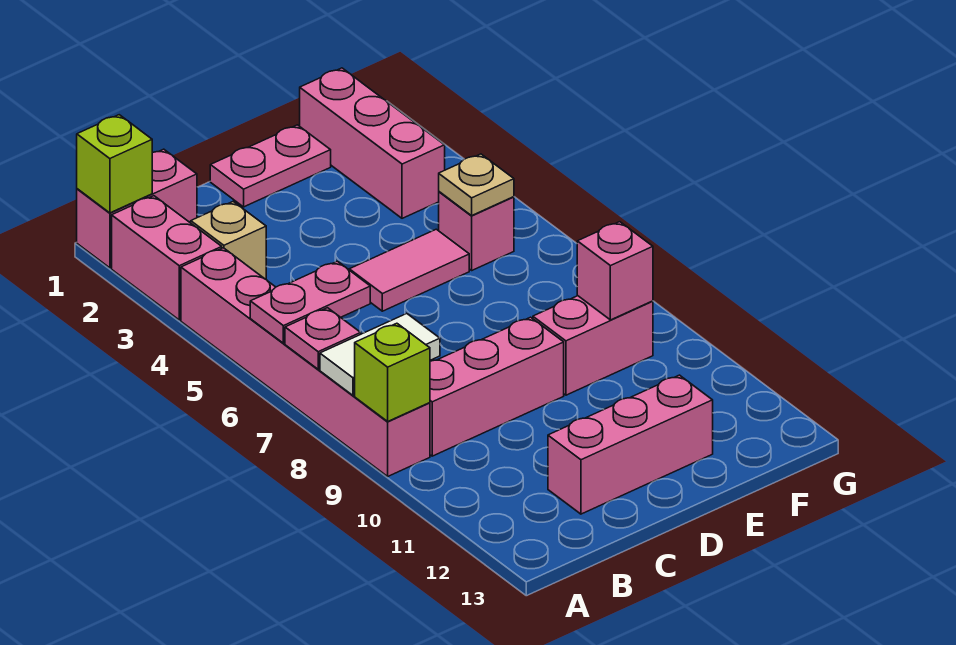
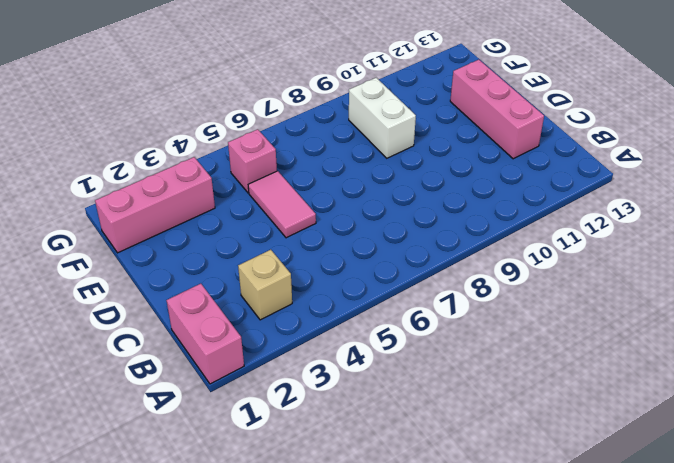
white 1x2 brick [349,78,416,158] -> pink 1x2 brick [533,296,653,395]
none -> pink 1x2 brick [112,196,222,320]
none -> pink 1x6 brick [181,248,430,476]
none -> pink 1x3 brick [430,317,564,456]

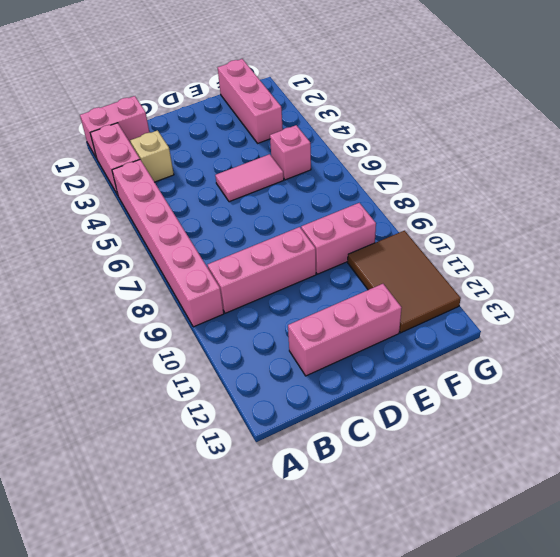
brown 2x3 tile [348,231,461,333] -> none
none -> pink 1x2 plate [210,125,331,207]
none -> lime 1x1 brick [77,115,152,213]
none -> pink 1x2 plate [250,261,370,343]

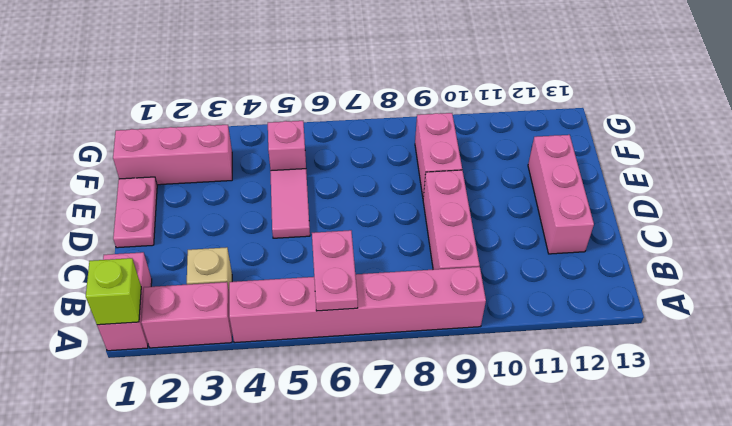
none -> pink 1x1 plate [285,308,361,369]
none -> white 1x2 tile [320,314,440,395]
none -> lime 1x1 brick [355,323,430,421]

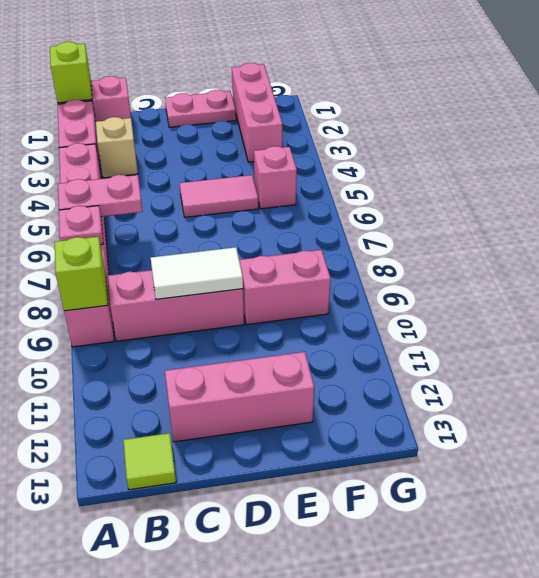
lime 1x1 tile [123,433,176,490] -> none
white 1x2 tile [151,247,243,299] -> white 1x2 tile moved to [320,314,440,395]
none -> tan 1x1 plate [439,154,514,216]
none -> pink 1x1 brick [577,222,653,320]

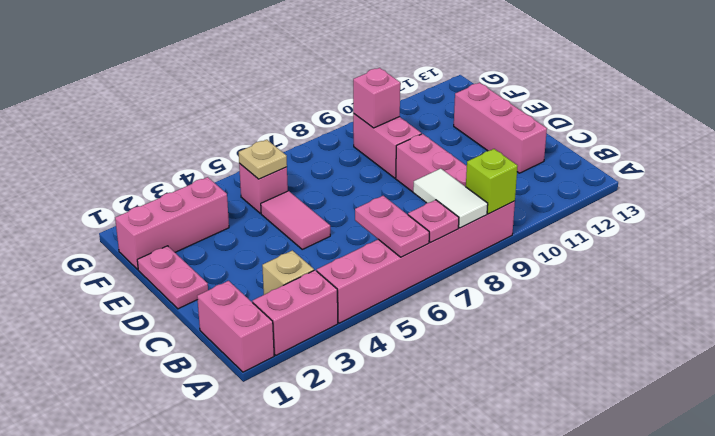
none -> lime 1x1 brick [77,115,152,213]

